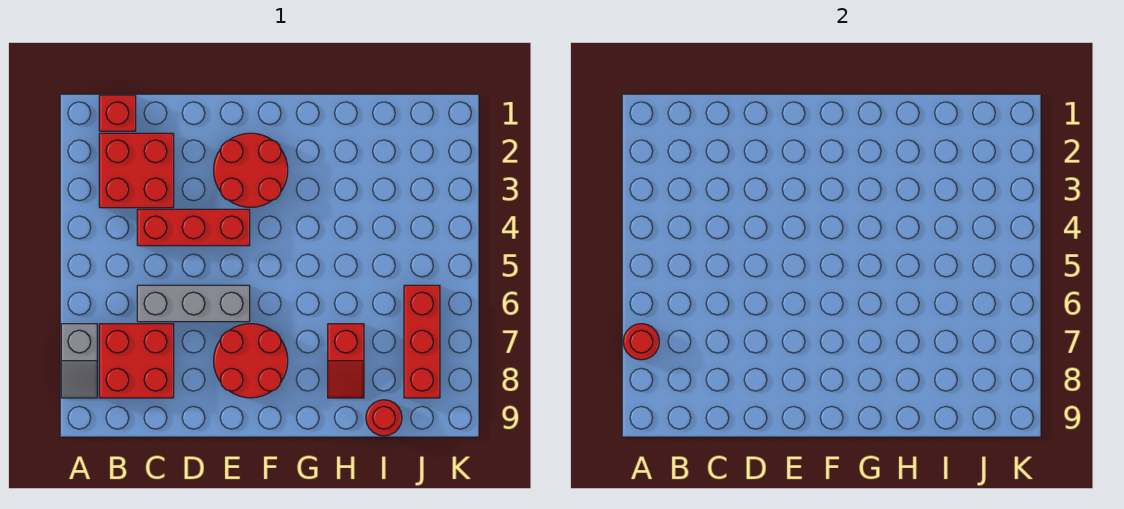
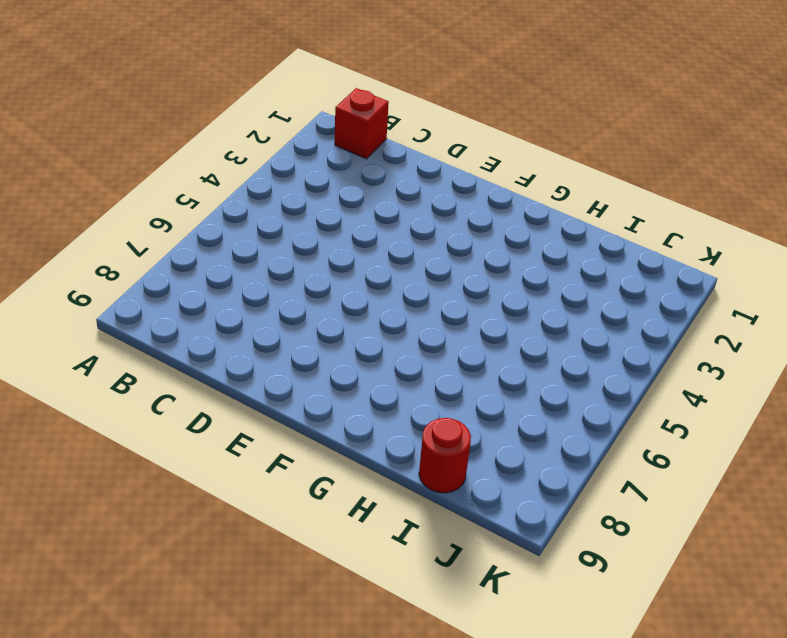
none -> grey 1x2 slope [61,324,97,398]
none -> red 2x2 brick [99,133,174,208]
none -> red 2x2 brick [99,324,174,398]

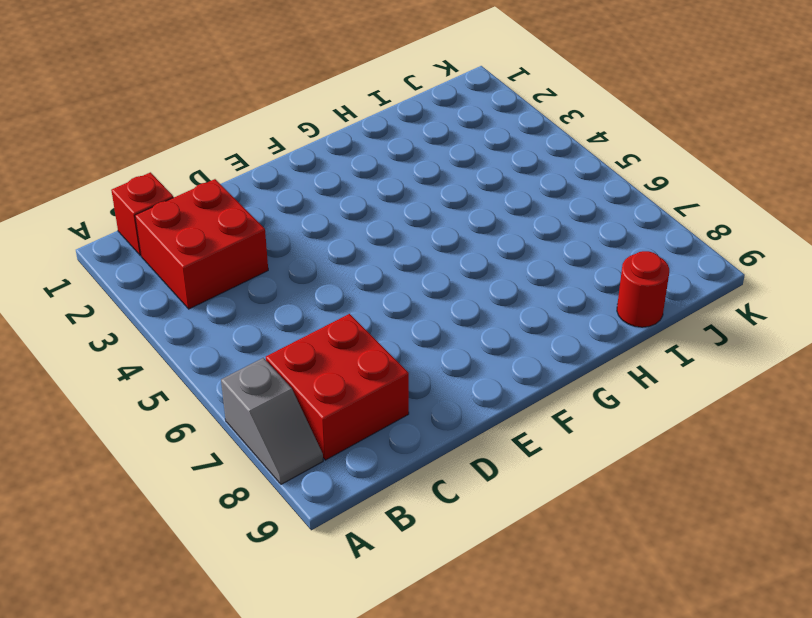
none -> red 1x3 brick [137,209,250,246]
none -> grey 1x3 brick [137,285,250,322]
none -> red 2x2 round brick [214,133,288,207]

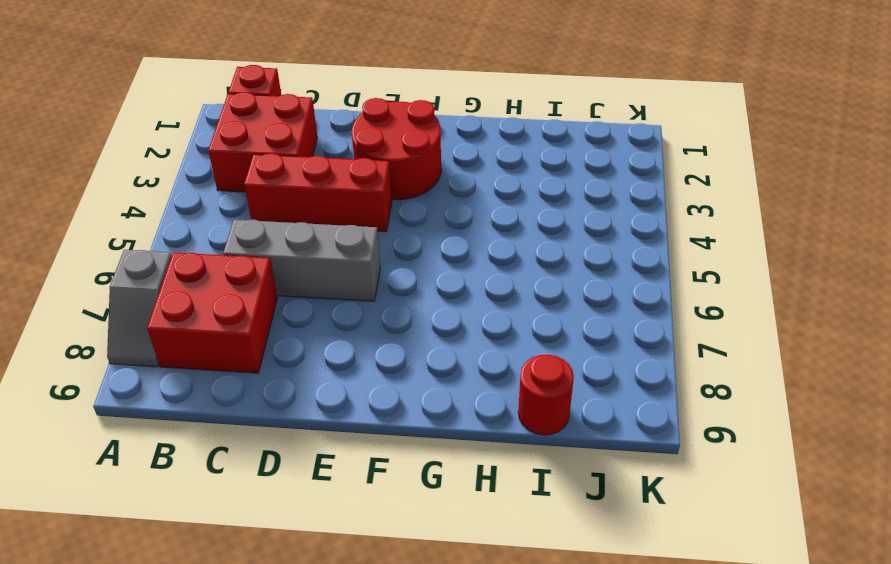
none -> red 2x2 round brick [214,324,288,398]
none -> red 1x2 slope [328,324,364,398]
none -> red 1x3 brick [404,285,440,398]

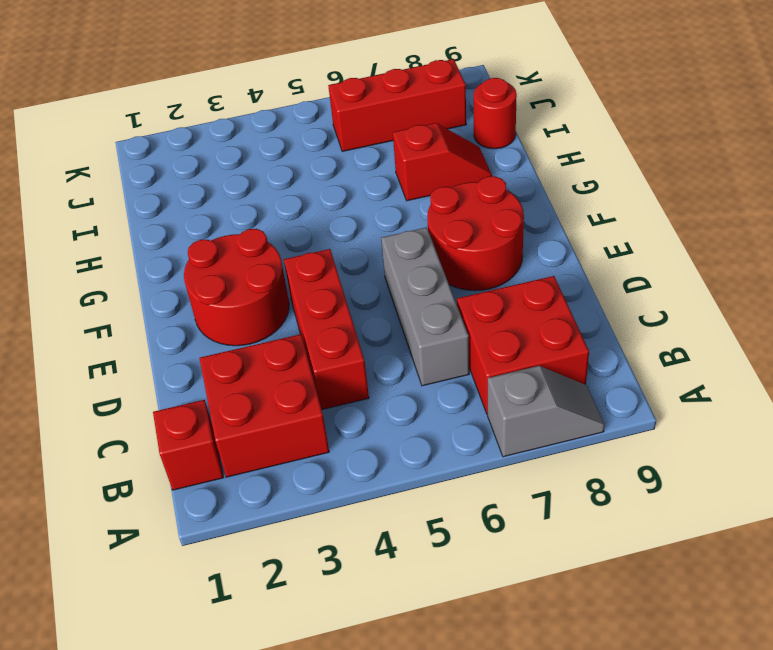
none -> red 1x1 round brick [623,324,659,360]

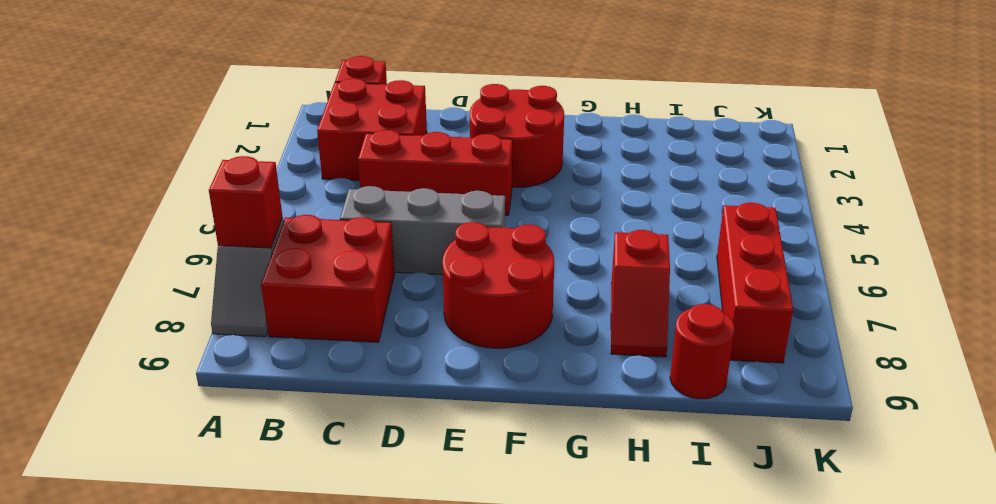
red 1x1 brick [209,156,282,248] -> red 1x1 round brick [623,324,659,360]

